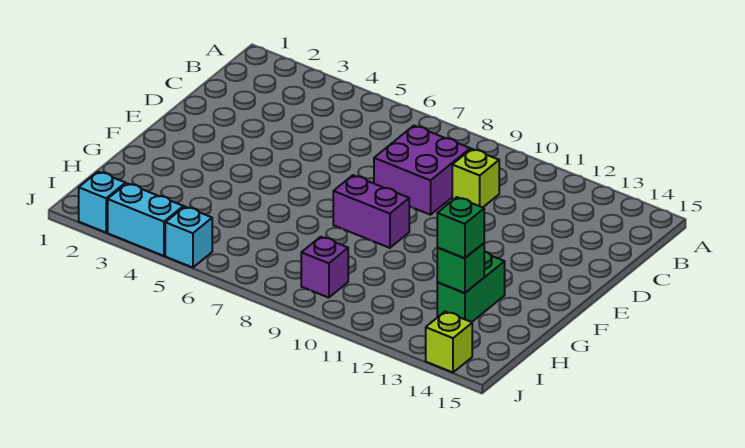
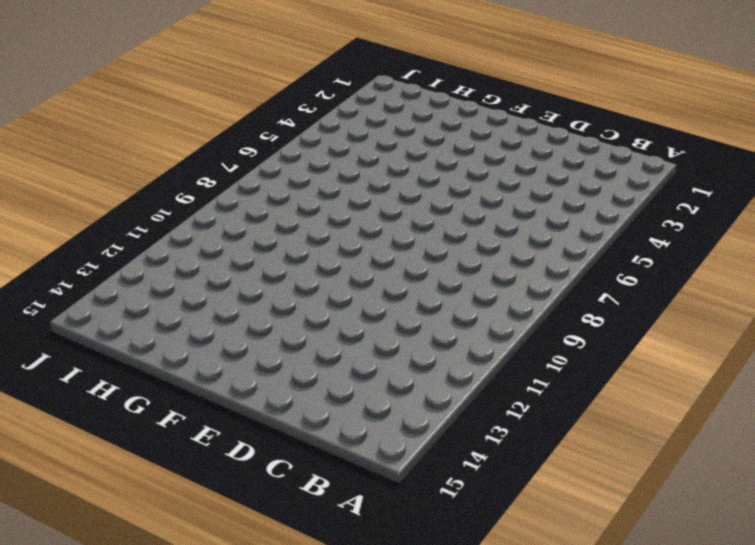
none -> purple 2x2 brick [374,126,470,215]
none -> lime 1x1 brick [452,149,499,207]

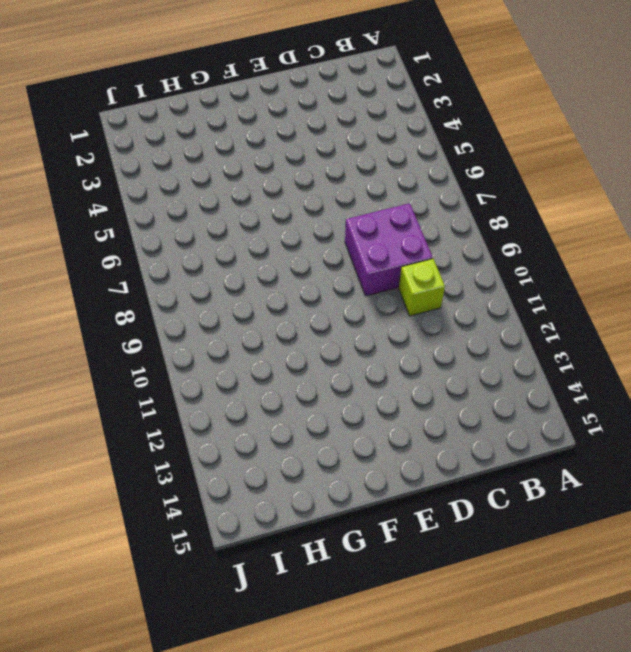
none -> purple 1x2 brick [333,175,409,248]
none -> green 1x2 brick [437,252,505,322]

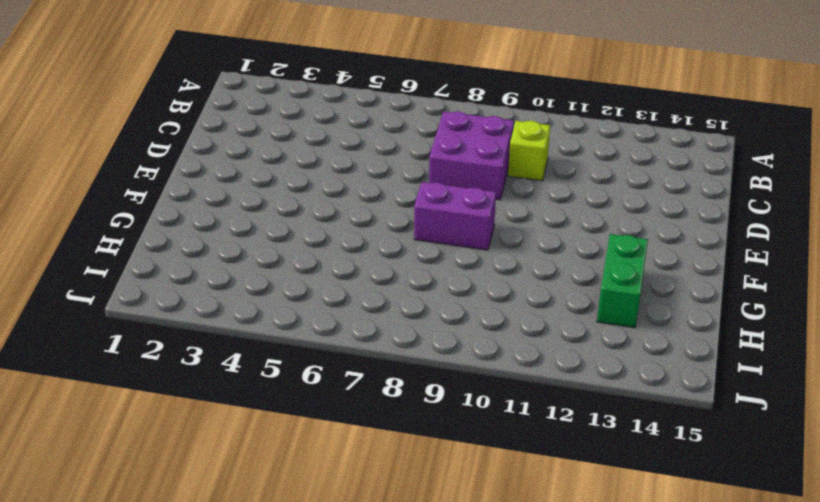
none -> purple 1x1 brick [301,237,348,298]
none -> cyan 1x1 brick [79,172,126,232]

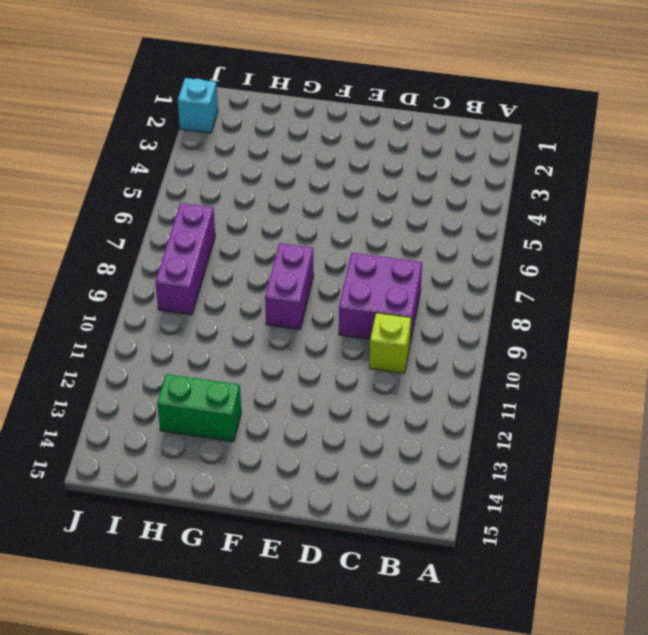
purple 1x3 brick [155,203,215,315] -> purple 1x1 brick [301,237,348,298]
none -> cyan 1x2 brick [108,183,183,256]
none -> cyan 1x1 brick [165,207,212,268]

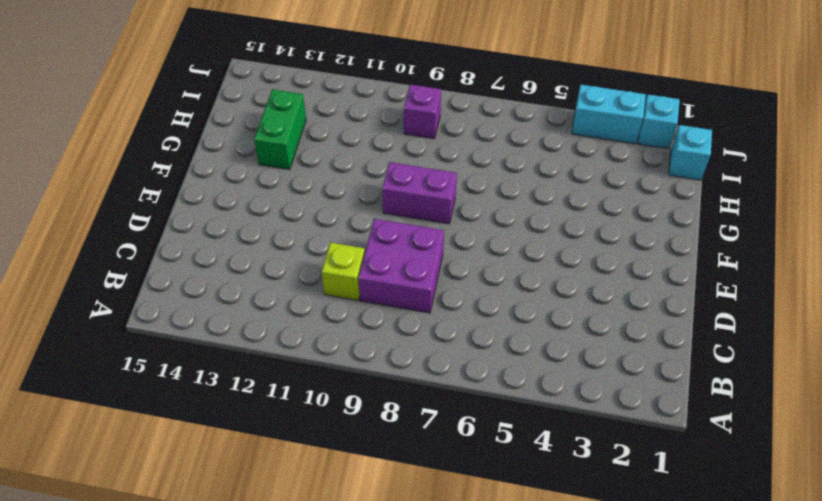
cyan 1x1 brick [669,125,712,180] -> cyan 1x1 brick moved to [165,207,212,268]
none -> lime 1x1 brick [426,312,472,372]
none -> green 1x1 brick [437,243,484,293]

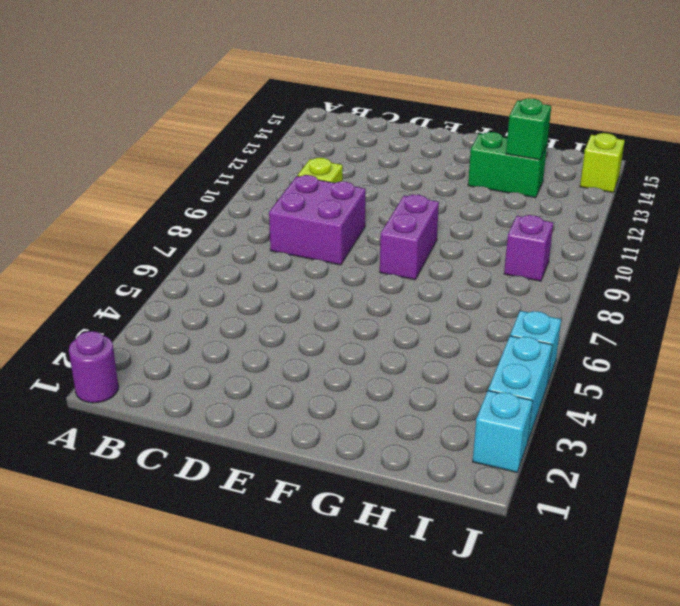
purple 1x1 round brick [69,331,118,403] -> none
none -> green 1x1 brick [437,197,484,258]

